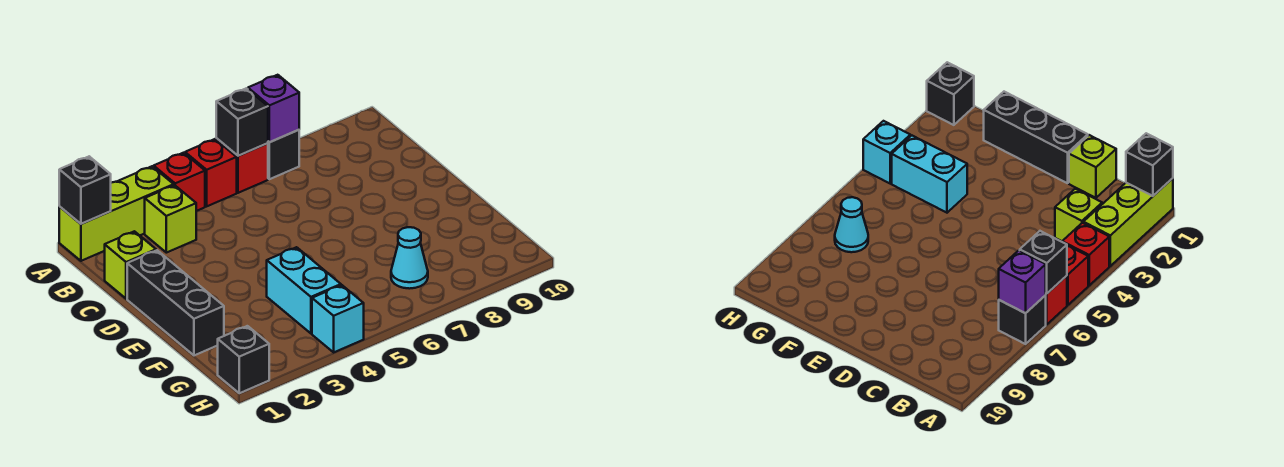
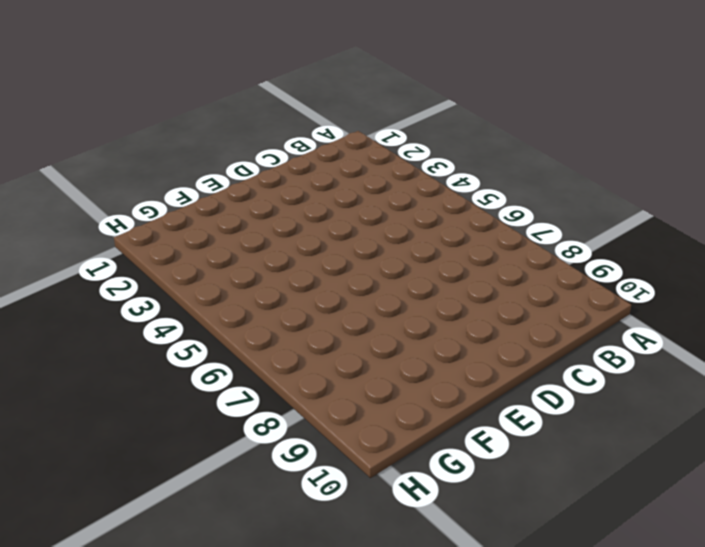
none -> lime 1x3 brick [59,166,174,261]
none -> red 1x1 brick [154,153,205,211]
none -> red 1x1 brick [185,139,237,206]

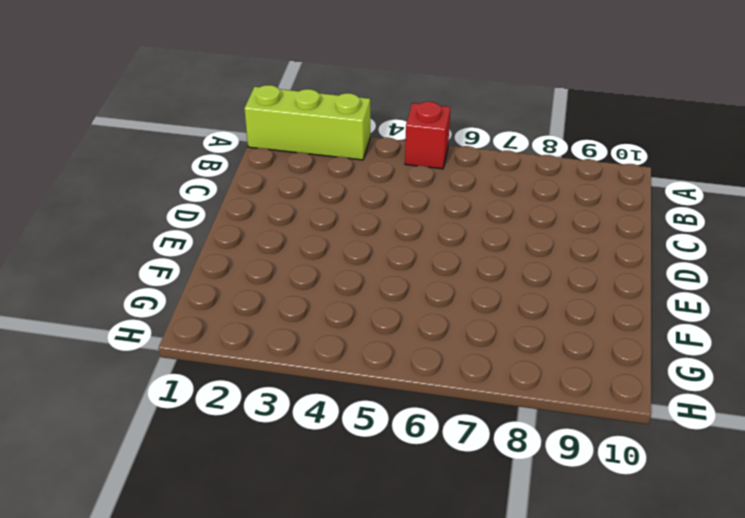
none -> red 1x1 brick [154,153,205,211]
none -> red 1x1 brick [216,139,268,193]
none -> black 1x1 brick [268,130,299,179]

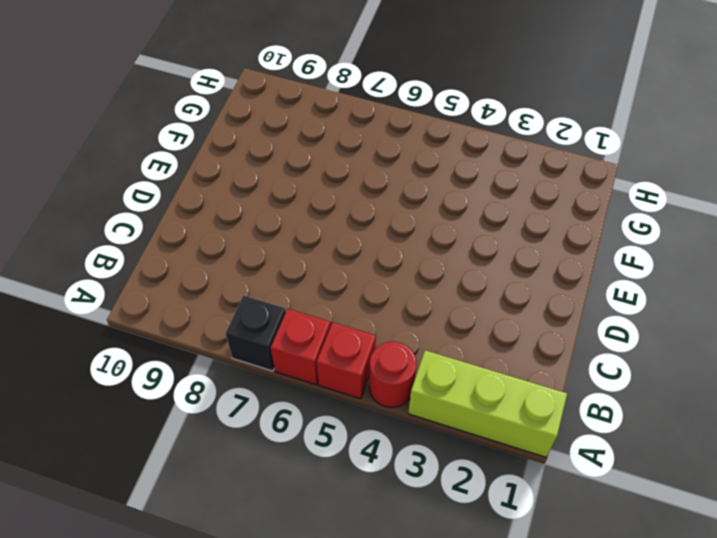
red 1x1 round brick [369,342,417,408] -> red 1x1 brick [154,153,205,211]
none -> lime 1x1 brick [145,185,196,253]
none -> lime 1x1 brick [105,231,156,299]
none -> black 1x3 brick [127,250,224,355]

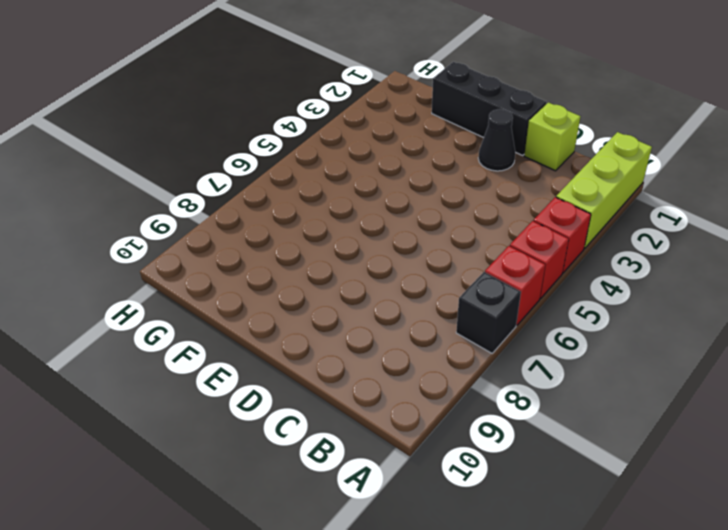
black 1x1 cone [478,109,515,171] -> none
none -> lime 1x1 brick [145,185,196,253]
none -> cyan 1x2 brick [267,247,341,334]
none -> cyan 1x1 cone [391,227,428,289]

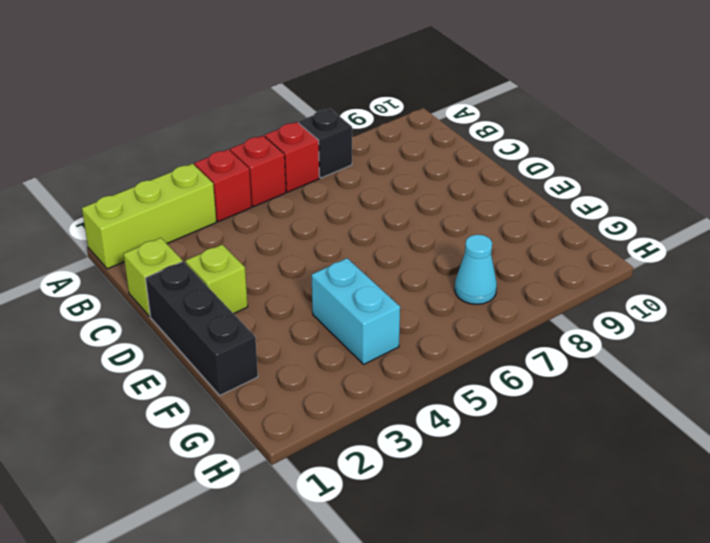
lime 1x1 brick [185,245,248,314] -> lime 1x1 brick moved to [145,185,196,253]
none -> black 1x1 brick [218,326,269,393]
none -> cyan 1x1 brick [312,285,364,352]
none -> black 1x1 brick [59,156,111,224]

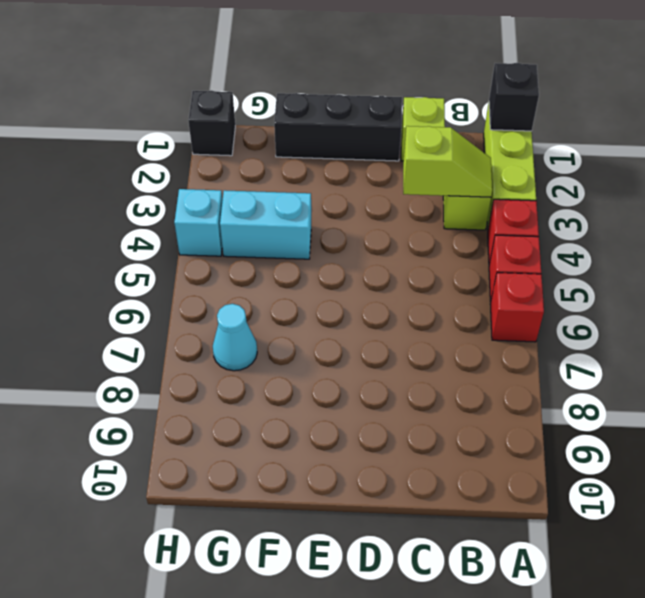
lime 1x2 slope [403,126,492,197] -> none
none -> black 1x1 brick [268,130,299,179]
none -> black 1x1 brick [216,88,268,156]
none -> purple 1x1 brick [248,75,299,142]

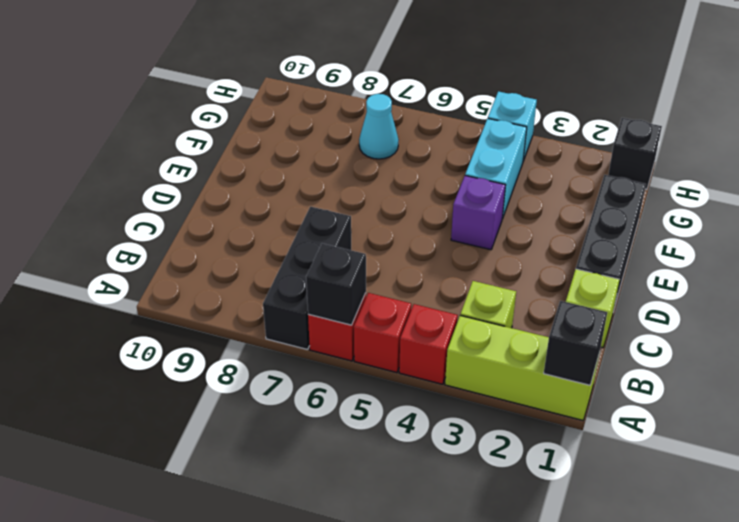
black 1x3 brick [263,207,351,350] -> black 1x1 brick [268,130,299,179]
purple 1x1 brick [451,176,505,250] -> purple 1x1 brick moved to [248,75,299,142]

